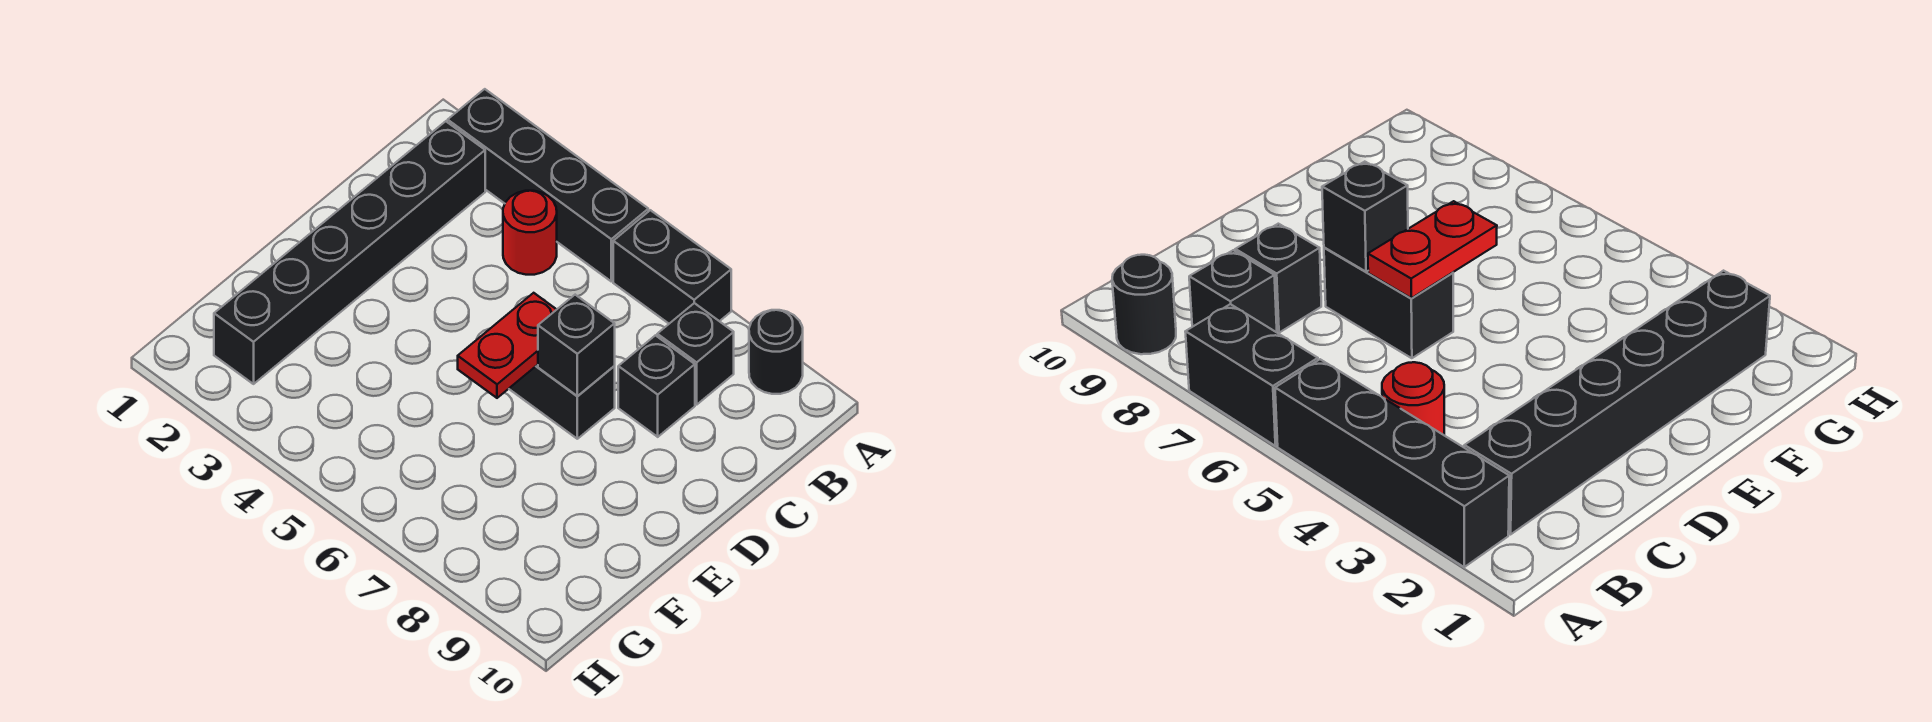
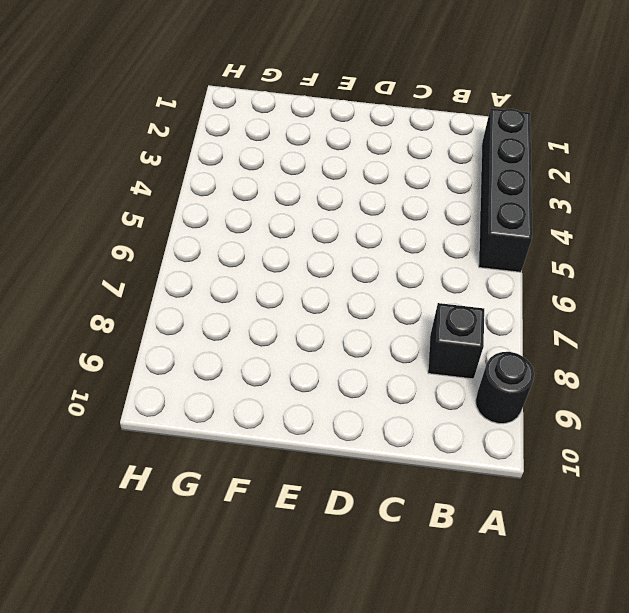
none -> black 1x2 brick [613,210,731,324]
none -> black 1x6 brick [214,121,485,384]

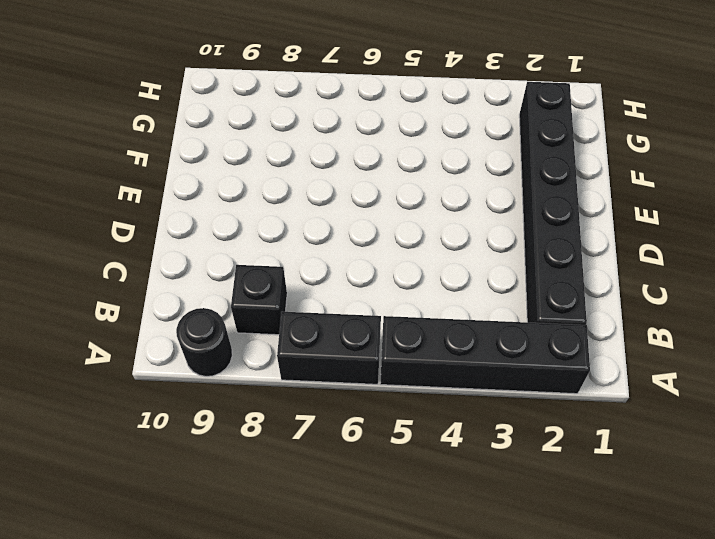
none -> red 1x1 round brick [503,191,557,275]
none -> black 1x1 brick [618,335,695,437]

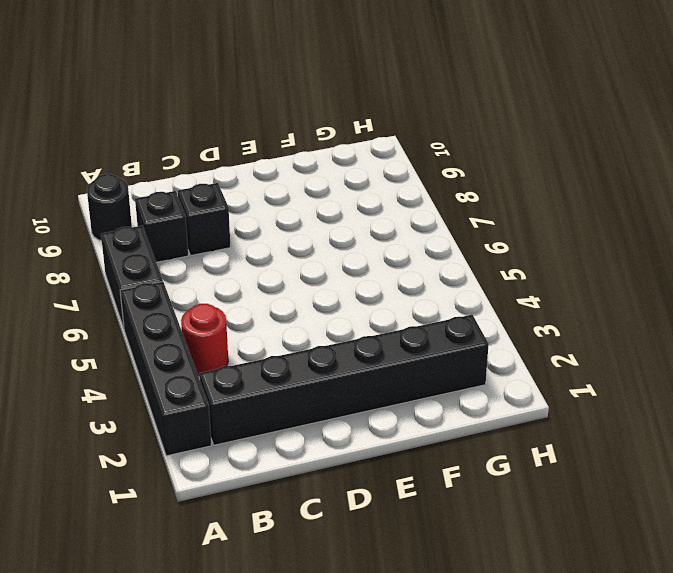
none -> black 1x2 brick [509,365,615,439]
none -> red 1x2 plate [458,293,557,398]

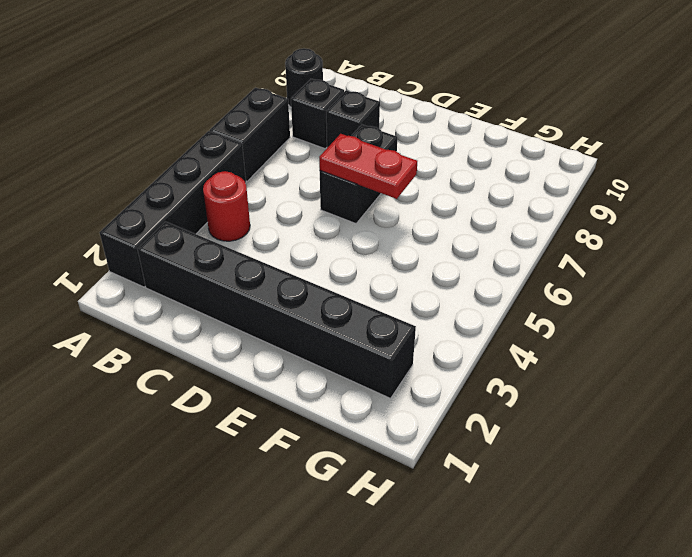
none -> black 1x1 brick [538,295,615,396]

